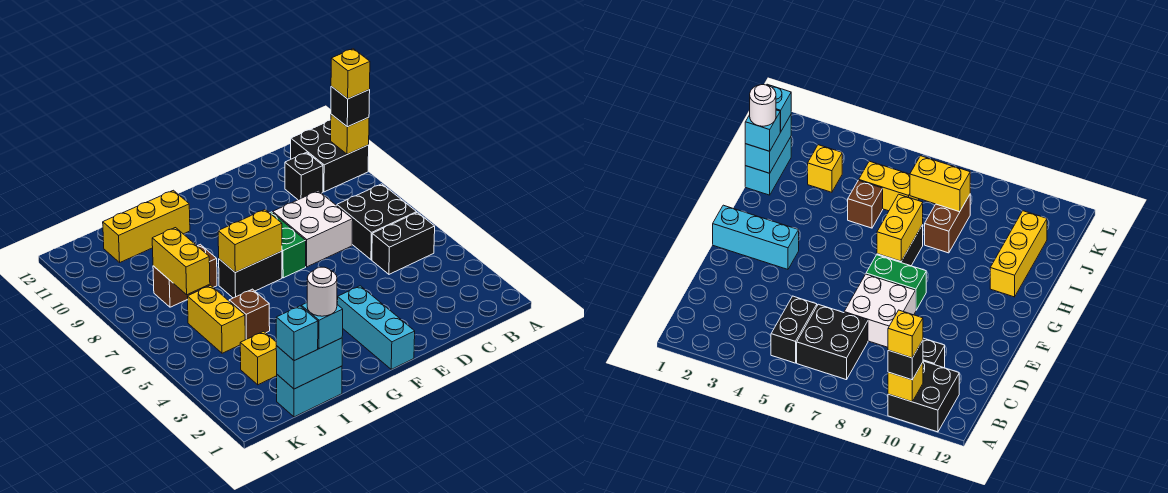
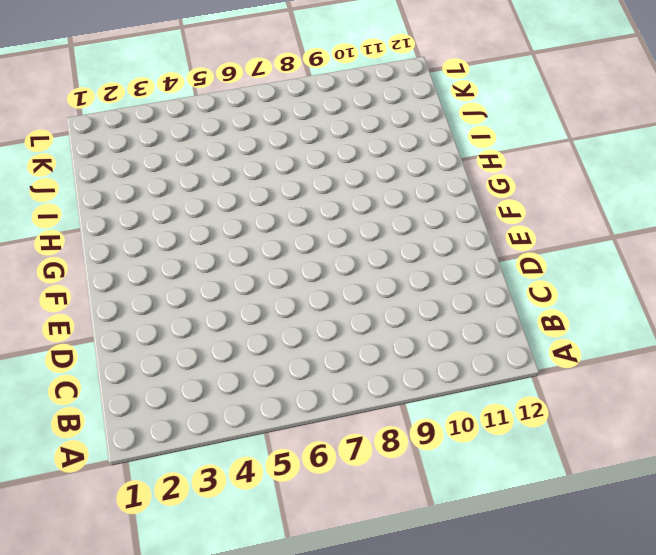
none -> black 2x2 brick [290,120,369,192]
none -> black 1x2 brick [372,212,435,274]
none -> black 2x2 brick [337,184,417,260]

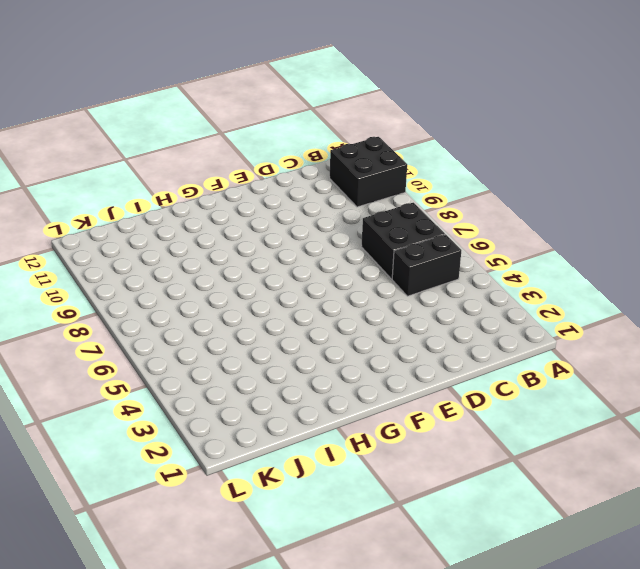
none -> black 1x1 brick [285,152,323,200]
none -> white 2x2 brick [273,191,353,267]
none -> cyan 1x3 brick [337,286,415,369]

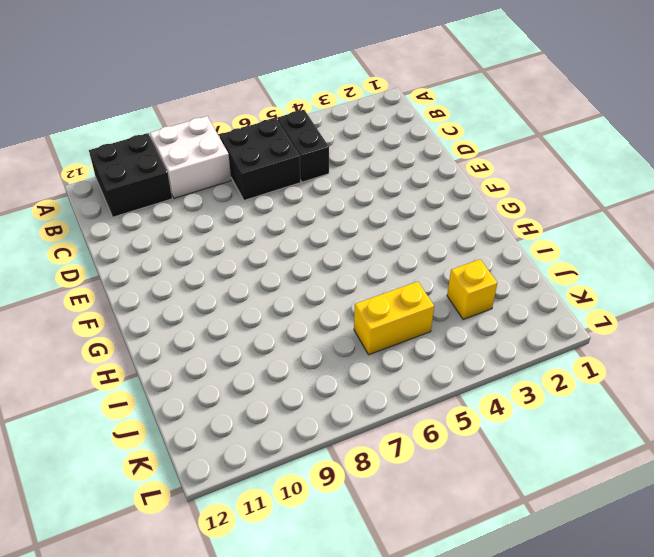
white 2x2 brick [150,116,231,198] -> white 2x2 brick moved to [273,191,353,267]
none -> black 1x1 brick [285,152,323,200]
none -> cyan 1x3 brick [337,286,415,369]
none -> green 1x2 brick [270,212,306,278]

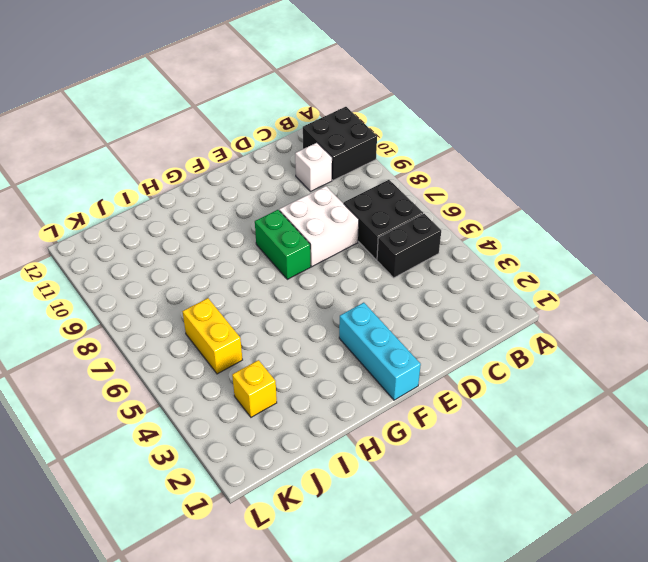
white 1x1 brick [295,143,332,192] -> black 1x1 brick [285,152,323,200]
none -> black 1x2 brick [219,251,282,298]
none -> yellow 1x3 brick [103,190,190,262]
none -> cyan 1x2 brick [277,366,342,417]

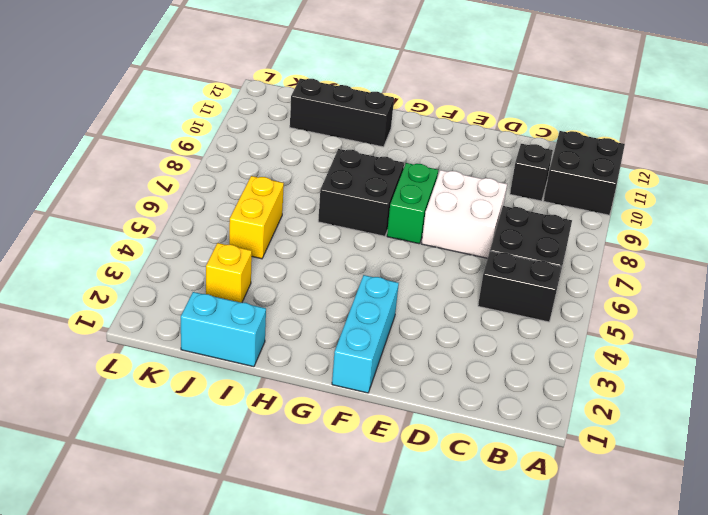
black 2x2 brick [318,149,404,236] -> black 1x2 brick [219,251,282,298]
black 1x3 brick [290,79,394,147] -> yellow 1x3 brick [103,190,190,262]
none -> brown 1x1 brick [229,289,270,340]
none -> brown 1x2 brick [153,244,217,307]
none -> yellow 1x1 brick [331,114,369,154]

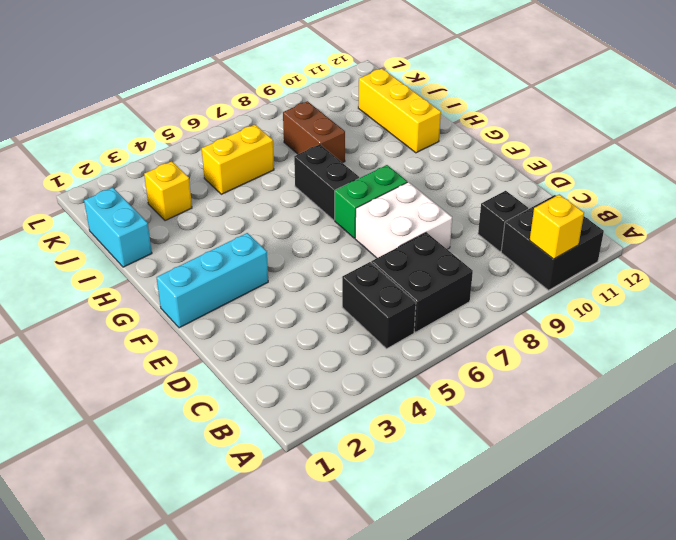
none -> brown 1x1 brick [229,289,270,340]
none -> yellow 1x2 brick [218,210,282,272]
none -> cyan 1x2 brick [276,338,342,389]

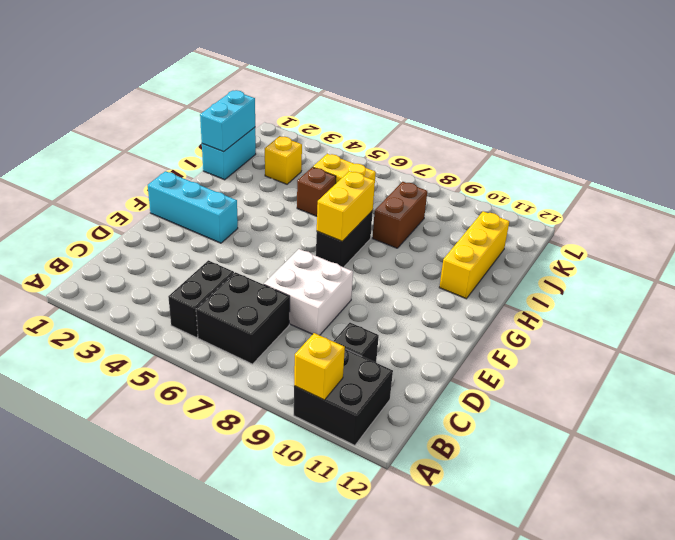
none -> green 1x2 brick [270,212,306,278]
none -> yellow 1x2 brick [152,228,210,295]
none -> black 1x1 brick [331,86,370,127]

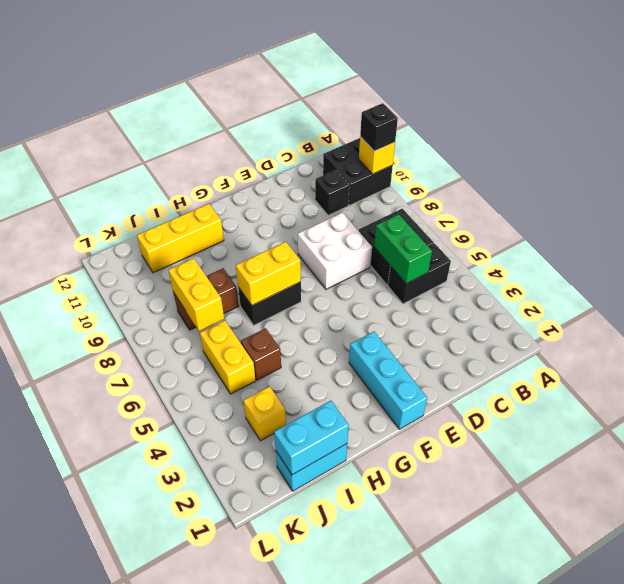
green 1x2 brick [374,214,432,284] -> green 1x2 brick moved to [270,212,306,278]
none -> cyan 1x1 brick [301,303,343,349]
none -> cyan 1x1 brick [276,306,318,361]
none -> yellow 1x1 brick [331,49,370,99]

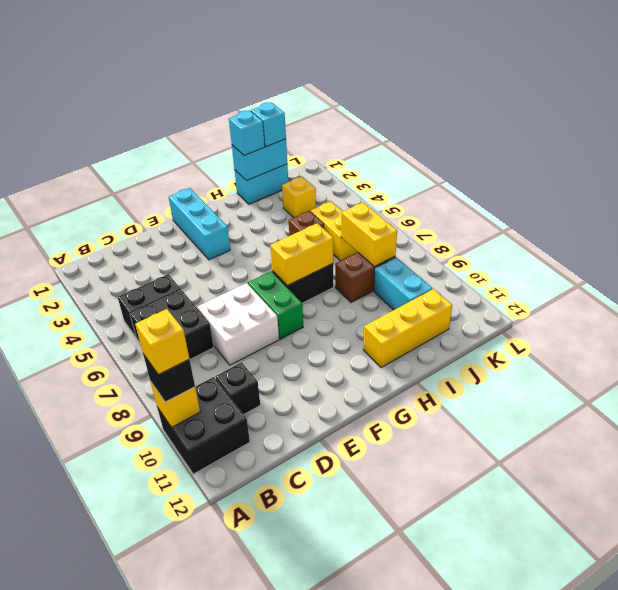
cyan 1x2 brick [374,257,432,310] -> none
none -> white 1x1 round brick [307,267,337,316]

